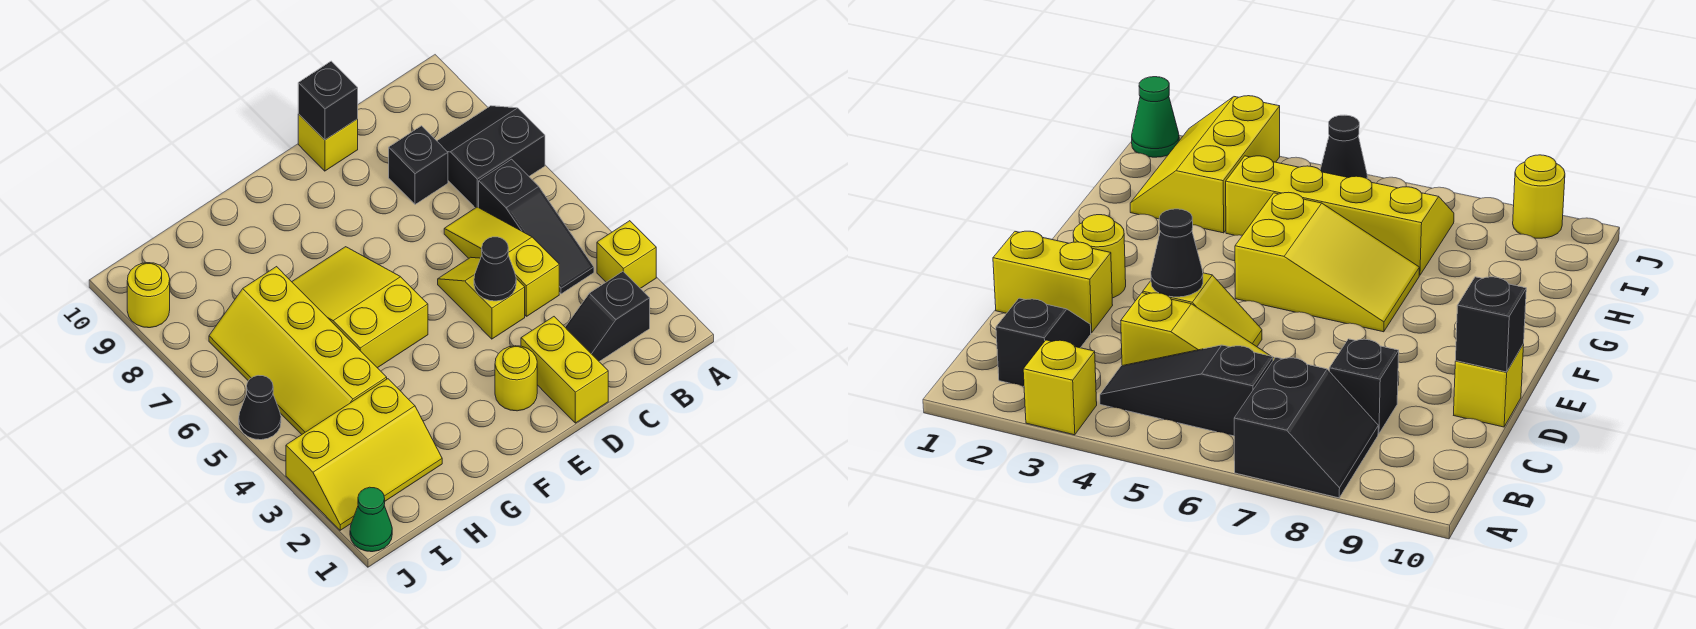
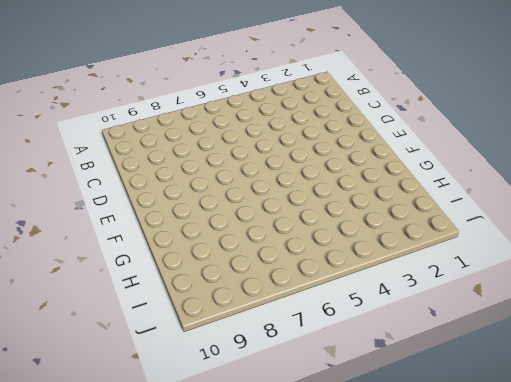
none -> yellow 1x1 brick [597,221,656,288]
none -> black 2x2 slope [437,106,545,208]
none -> black 1x2 slope [565,272,650,361]

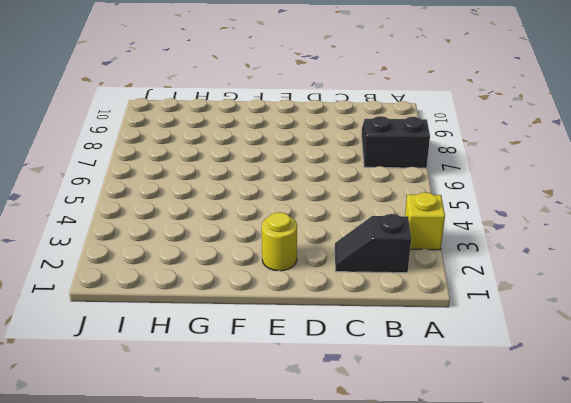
none -> black 1x3 slope [479,159,594,294]
none -> yellow 1x3 slope [444,207,559,316]
none -> black 1x1 brick [389,126,448,204]

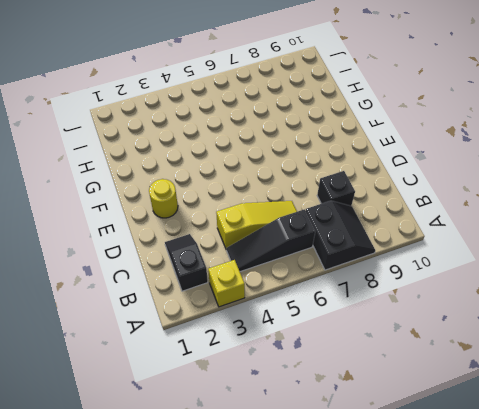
none -> yellow 1x2 brick [521,317,608,423]
none -> yellow 1x2 slope [438,257,525,339]
none -> yellow 1x1 brick [298,114,358,171]

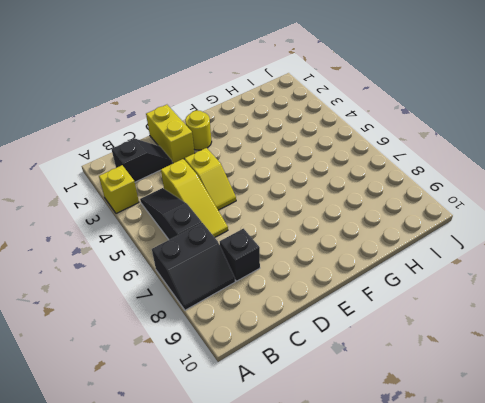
none -> yellow 1x1 brick [298,114,358,171]
none -> yellow 2x3 slope [292,247,428,368]
none -> yellow 2x3 slope [286,379,442,530]

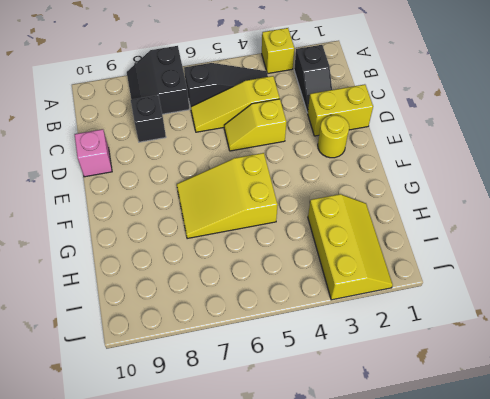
pink 1x1 brick [75,129,112,177] -> yellow 1x1 brick [298,114,358,171]
none -> yellow 2x4 slope [209,267,387,434]
none -> green 1x1 cone [350,487,392,552]
none -> black 1x1 cone [239,375,281,440]

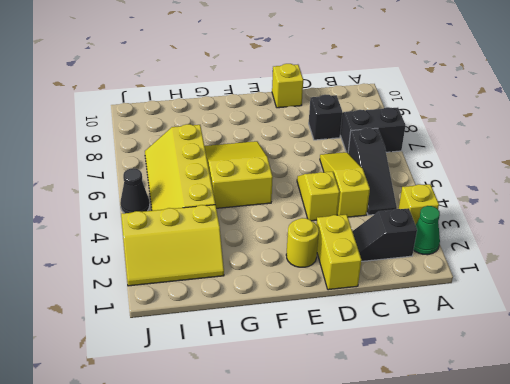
green 1x1 cone [414,206,440,255] -> green 1x1 cone moved to [350,487,392,552]
none -> yellow 1x1 round brick [127,263,170,328]
none -> black 1x1 cone [474,237,516,301]
none -> black 1x1 brick [298,61,358,140]

